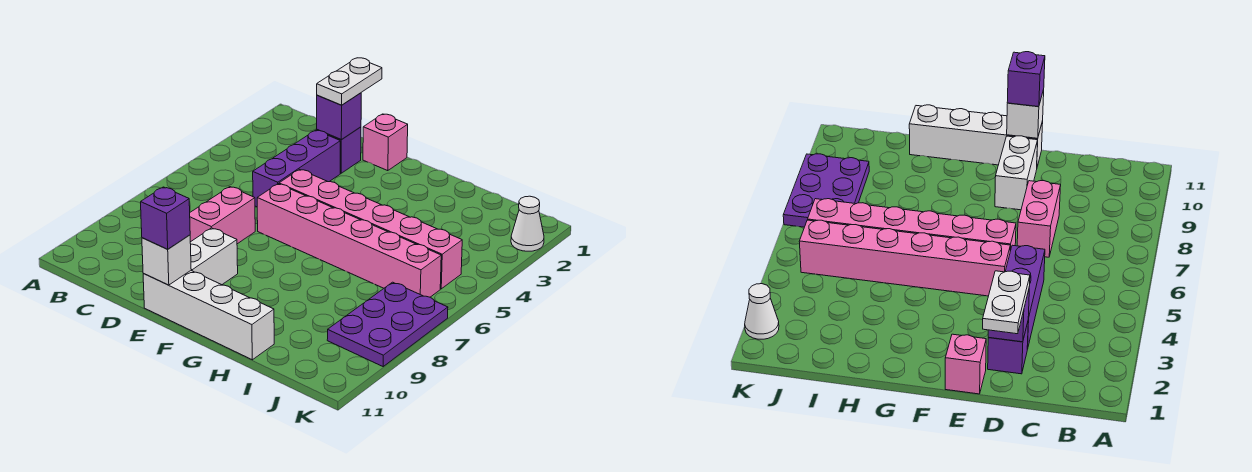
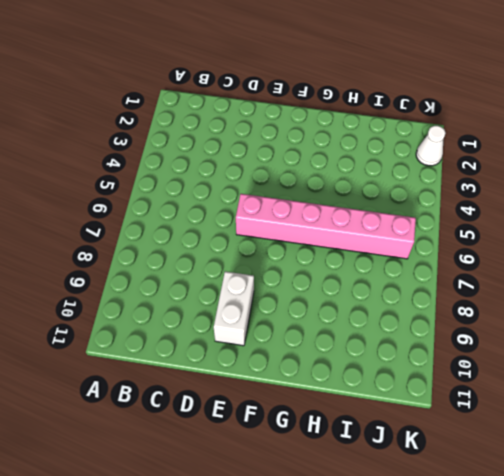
none -> purple 1x1 brick [317,127,361,173]
none -> purple 1x3 brick [253,130,340,207]
none -> pink 1x2 brick [190,187,255,244]

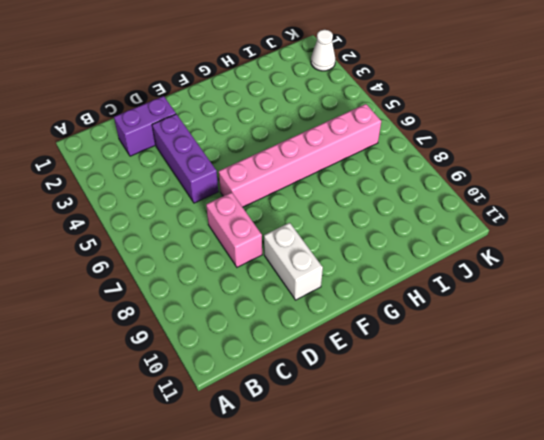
purple 1x2 brick [114,96,176,156] -> purple 1x1 brick [317,127,361,173]
none -> pink 1x1 brick [363,114,408,171]
none -> pink 1x6 brick [279,169,462,289]
none -> white 1x4 brick [143,271,274,360]

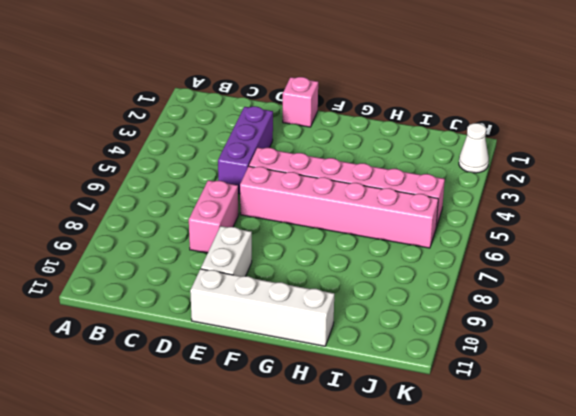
none -> purple 1x1 brick [317,127,361,173]
none -> purple 2x3 plate [327,282,448,366]
none -> purple 1x1 brick [317,93,361,140]

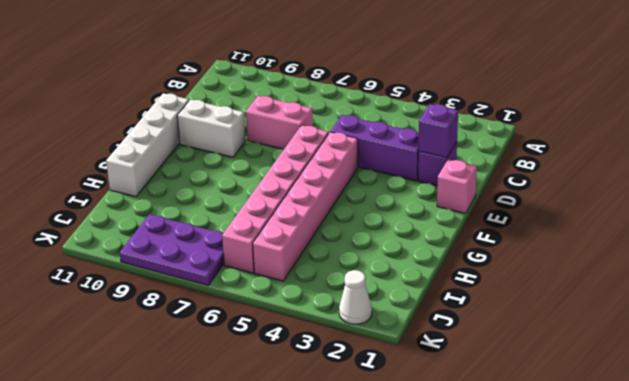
none -> white 1x1 brick [142,235,191,285]
none -> white 1x2 plate [317,58,382,105]
none -> purple 1x1 brick [141,187,190,249]

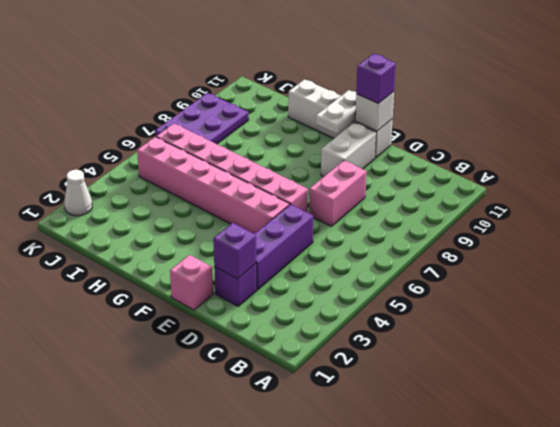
white 1x2 plate [316,90,356,134] -> white 1x2 plate moved to [317,58,382,105]

